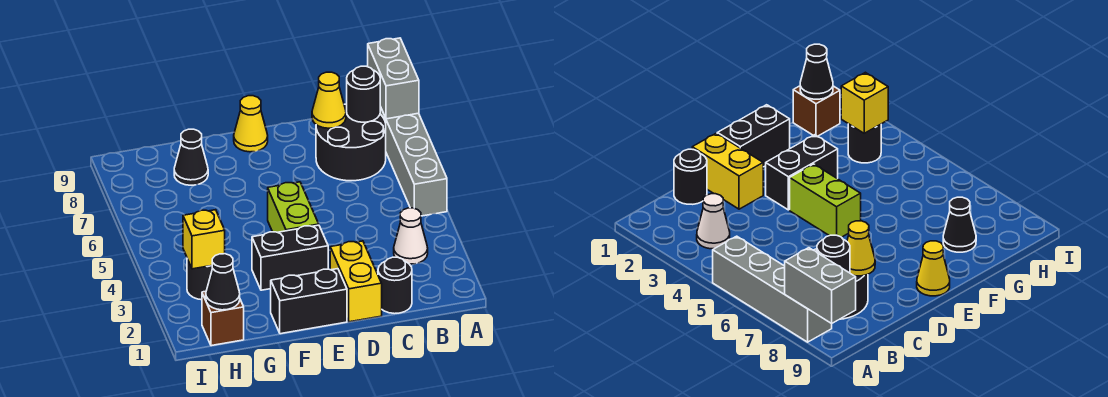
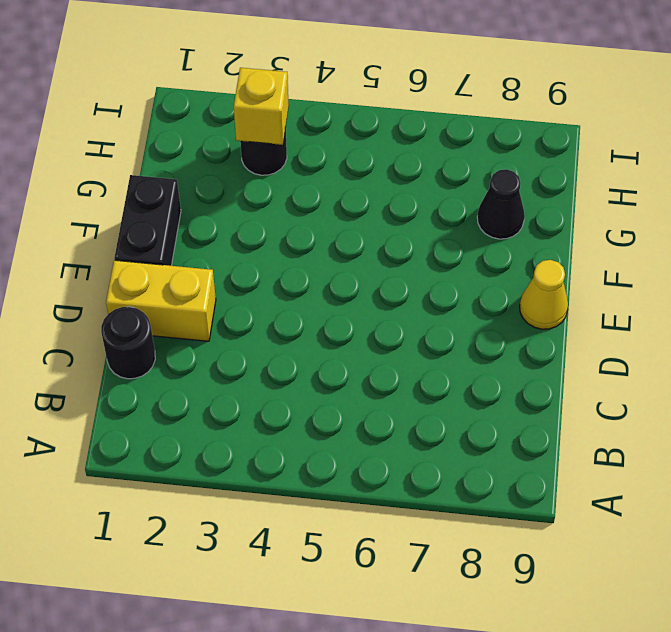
none -> grey 1x4 brick [380,107,447,216]
none -> white 1x1 cone [394,208,428,264]
none -> black 2x2 round brick [316,104,386,181]

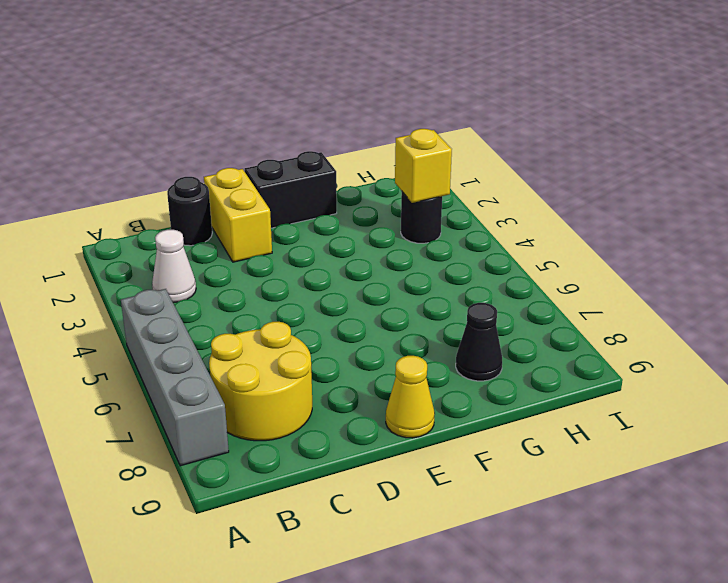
yellow 2x2 round brick [209,322,312,441] -> black 2x2 round brick [316,104,386,181]
none -> black 1x2 brick [252,225,328,290]
none -> lime 1x2 brick [268,182,319,232]
none -> brown 1x1 brick [202,291,244,346]

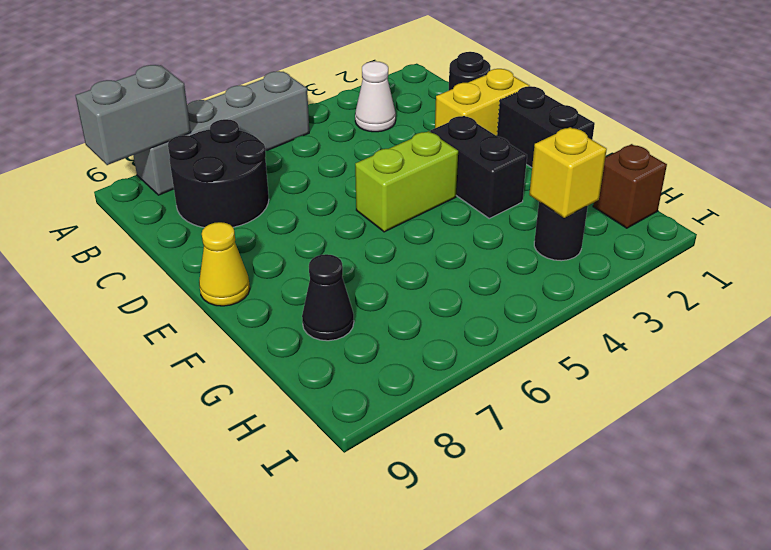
none -> black 1x1 round brick [347,66,380,122]
none -> yellow 1x1 cone [312,72,346,128]
none -> black 1x1 cone [206,254,240,310]

